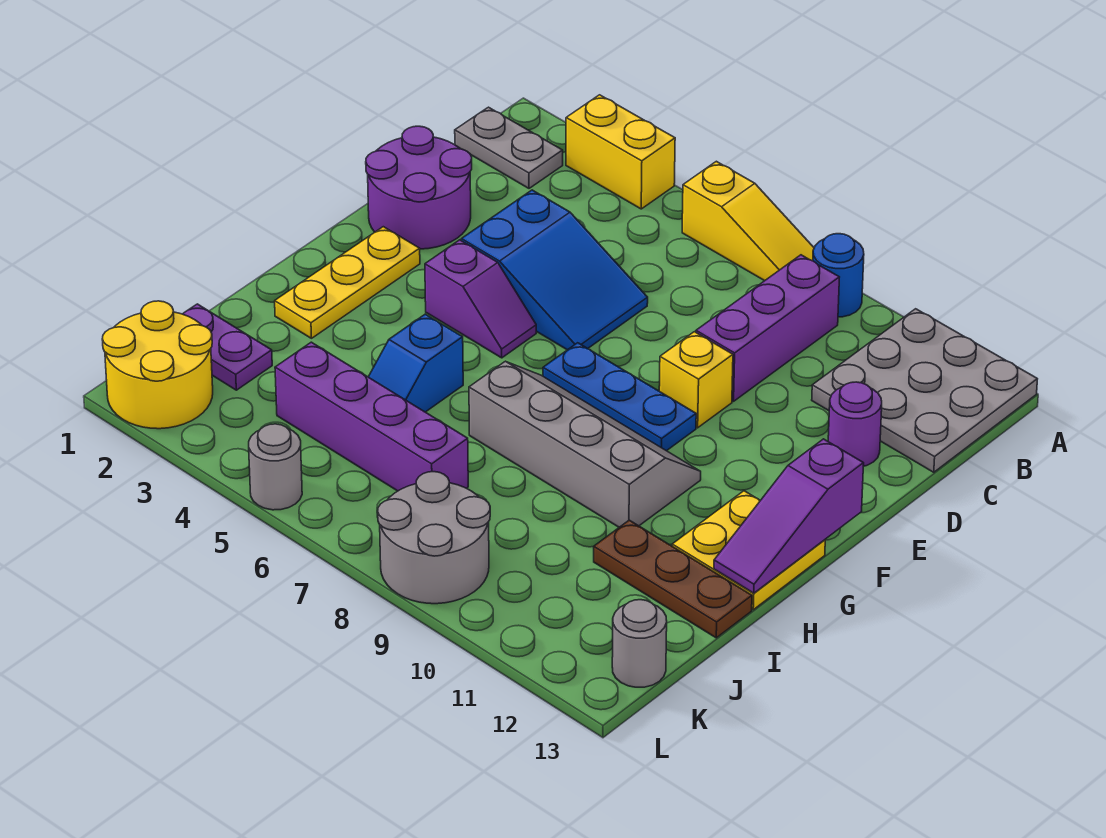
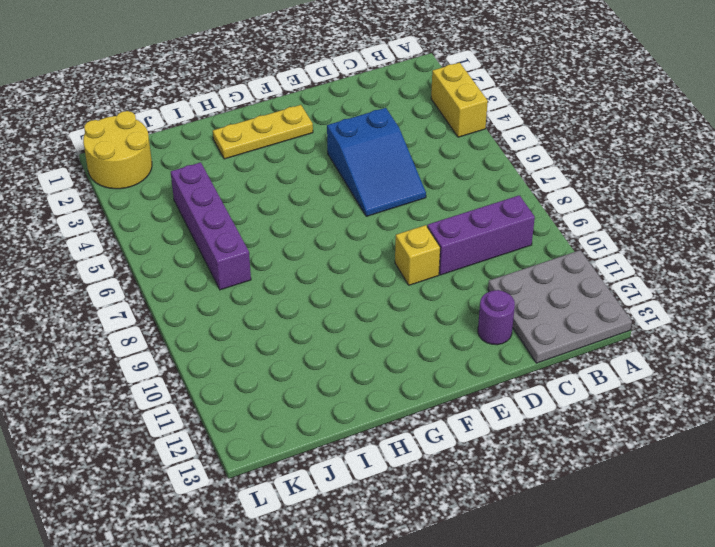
none -> yellow 1x3 slope [682,161,814,281]
none -> blue 1x1 round brick [813,234,864,317]
none -> grey 1x2 plate [455,107,563,188]

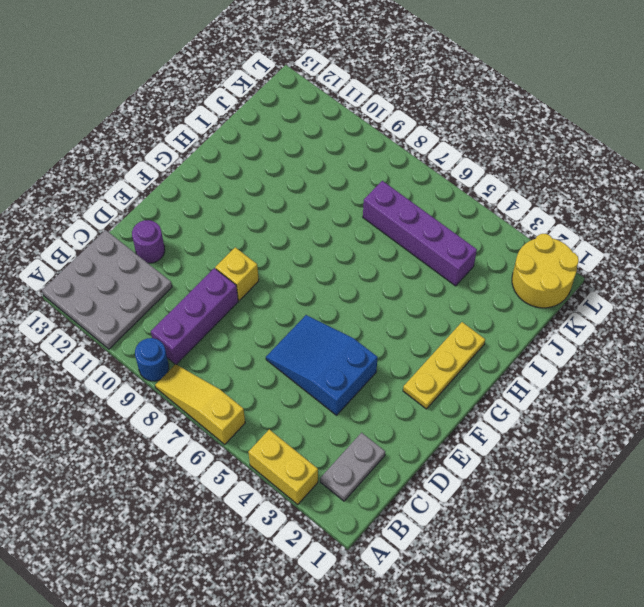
grey 1x2 plate [320,433,385,501] -> grey 1x2 plate turned to [455,107,563,188]
none -> purple 2x2 round brick [366,126,472,249]
none -> purple 1x2 slope [425,240,536,358]
none -> blue 1x3 plate [543,343,696,451]

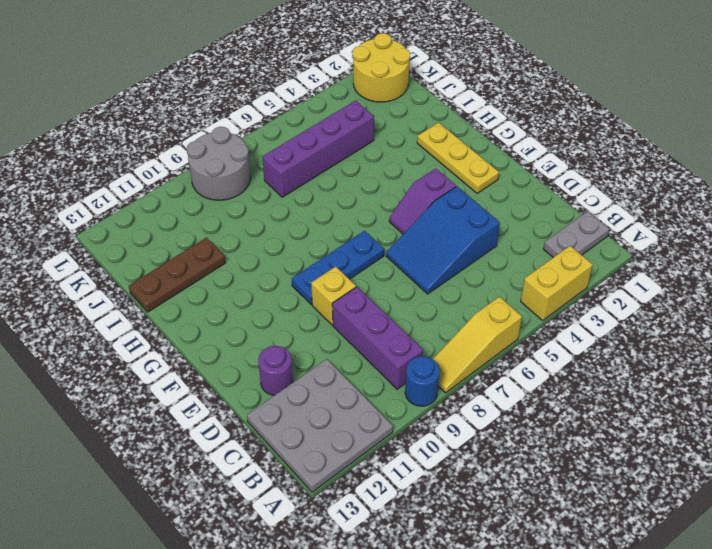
none -> purple 2x2 round brick [366,126,472,249]
none -> grey 2x4 slope [469,361,701,527]
none -> yellow 2x2 plate [672,491,825,610]

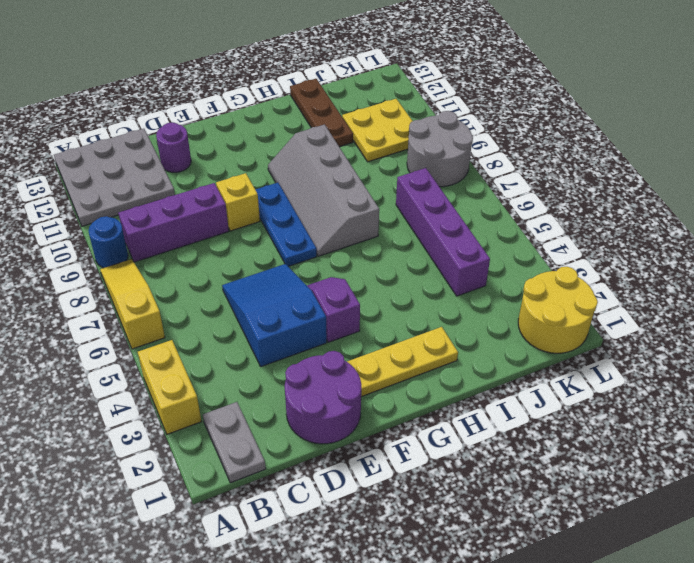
yellow 2x2 plate [342,99,412,162] -> yellow 2x2 plate moved to [672,491,825,610]
none -> blue 1x2 slope [369,314,463,412]
none -> purple 1x2 plate [183,304,272,390]
none -> grey 1x1 round brick [612,600,667,687]

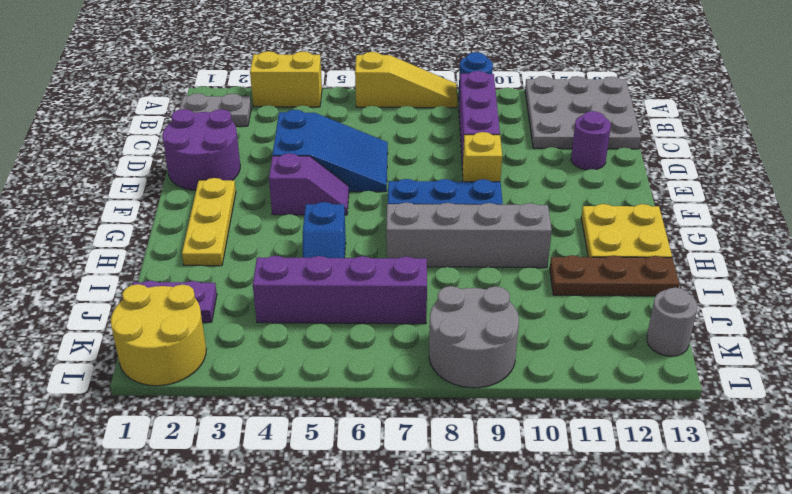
none -> grey 1x1 round brick [249,424,302,510]
none -> purple 1x3 slope [714,439,864,593]

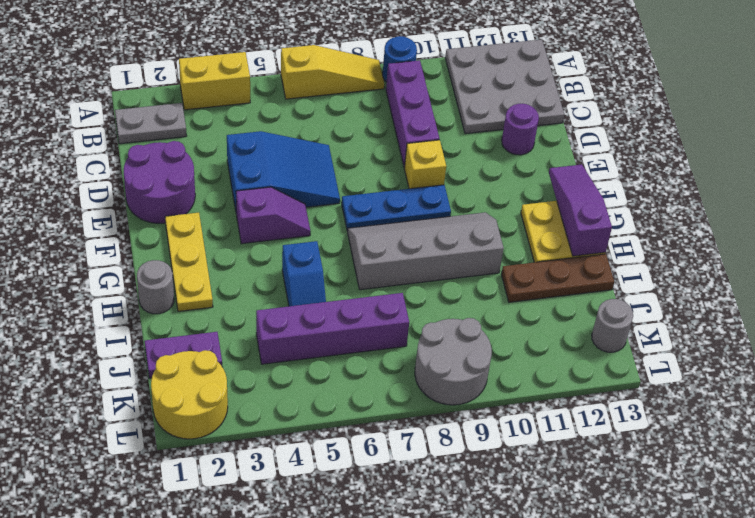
purple 1x3 slope [549,164,612,256] -> purple 1x3 slope turned to [714,439,864,593]
grey 1x1 round brick [137,260,174,314] -> grey 1x1 round brick moved to [249,424,302,510]

